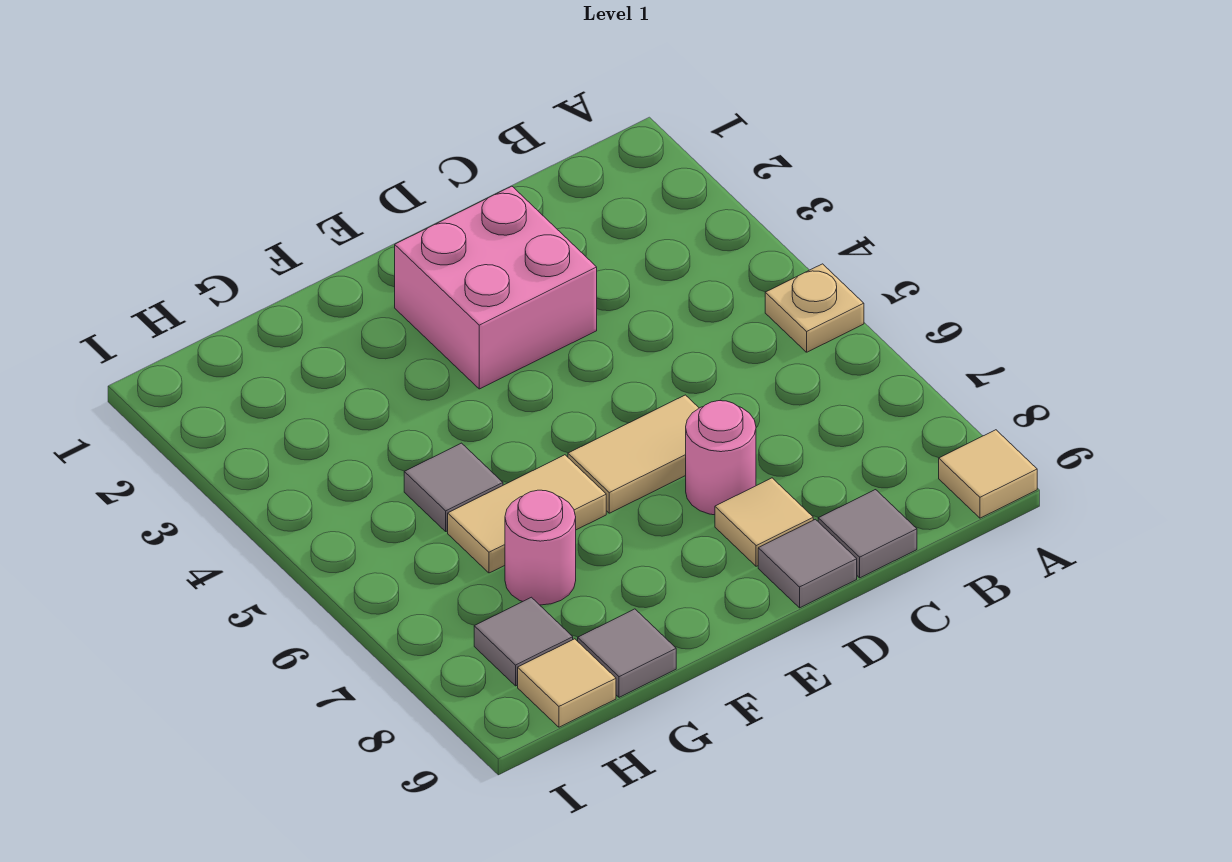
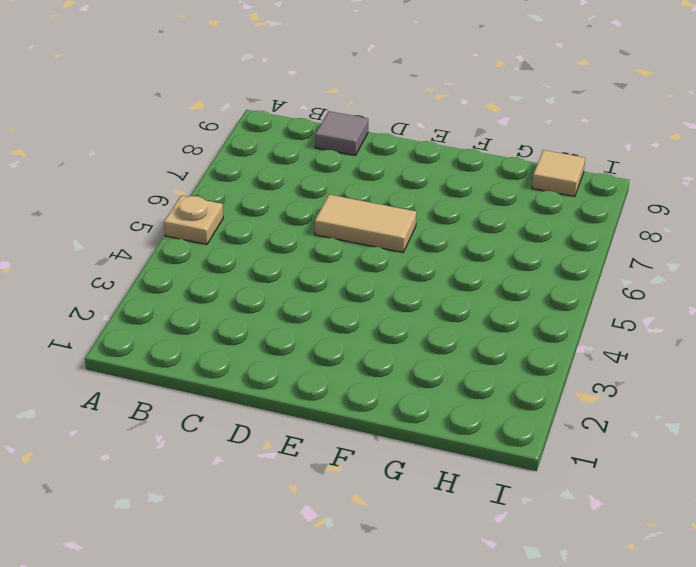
none -> tan 1x1 tile [939,430,1037,518]
none -> pink 2x2 brick [395,186,597,389]
none -> pink 1x1 round brick [686,401,756,515]

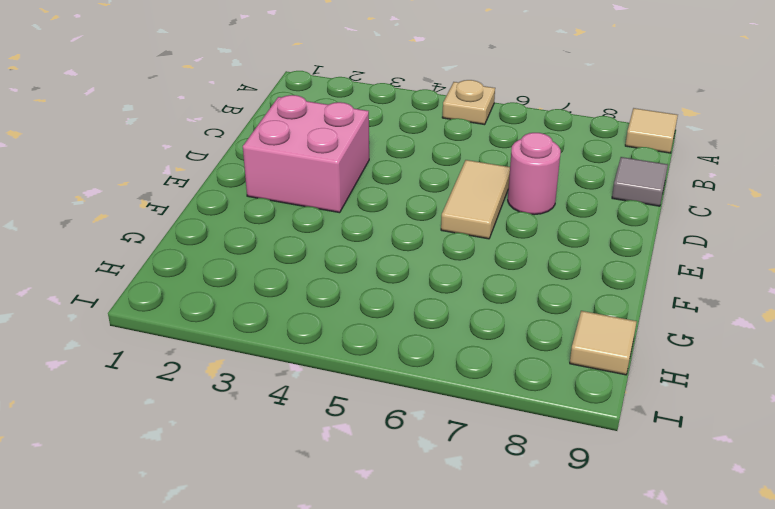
none -> tan 1x1 tile [715,478,813,566]
none -> grey 1x1 tile [758,519,857,608]
none -> tan 1x2 tile [448,455,606,573]

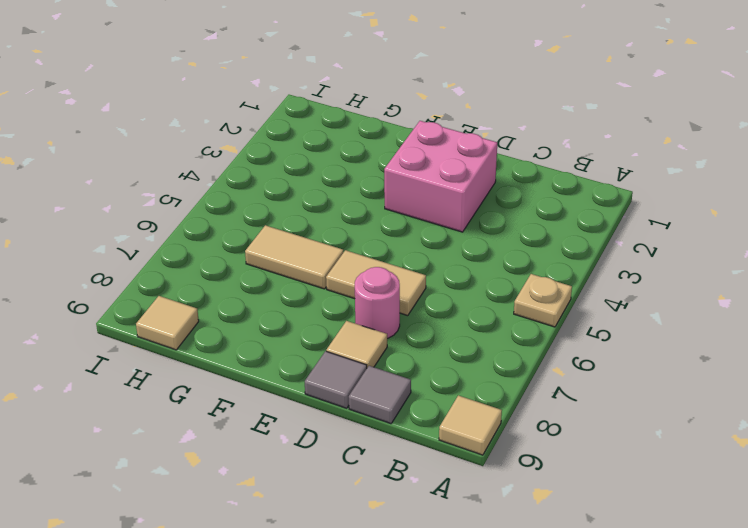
none -> grey 1x1 tile [404,443,503,531]
none -> pink 1x1 round brick [505,490,576,605]
none -> grey 1x1 tile [578,609,676,697]

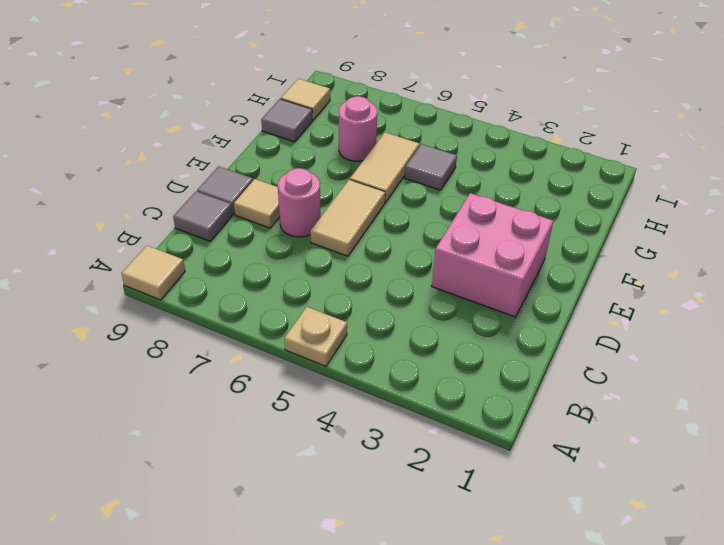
none -> grey 1x1 tile [474,597,573,686]

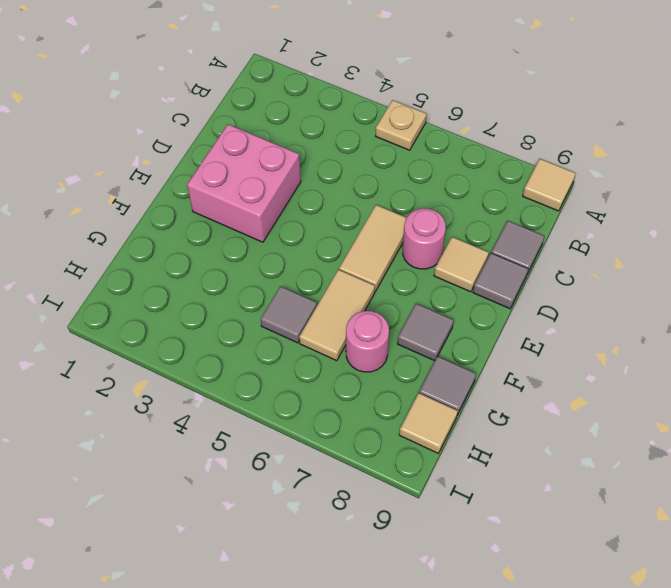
grey 1x1 tile [397,304,454,361] -> grey 1x1 tile moved to [474,597,573,686]

